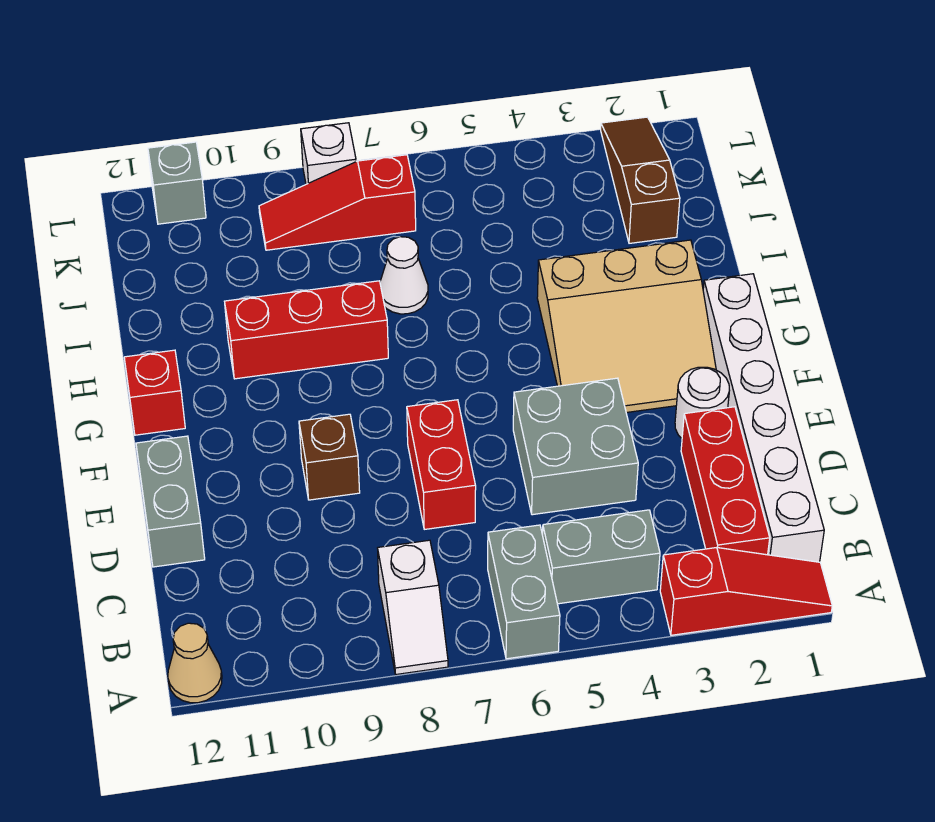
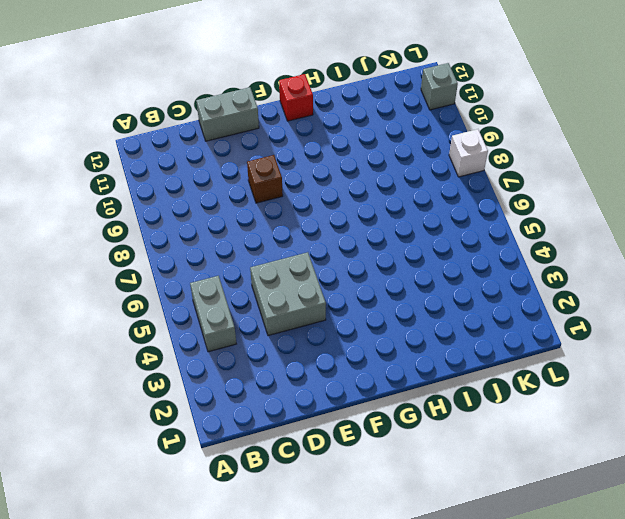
none -> red 1x3 slope [660,548,832,635]
none -> grey 1x2 brick [488,525,560,659]
none -> white 1x2 slope [378,540,448,674]

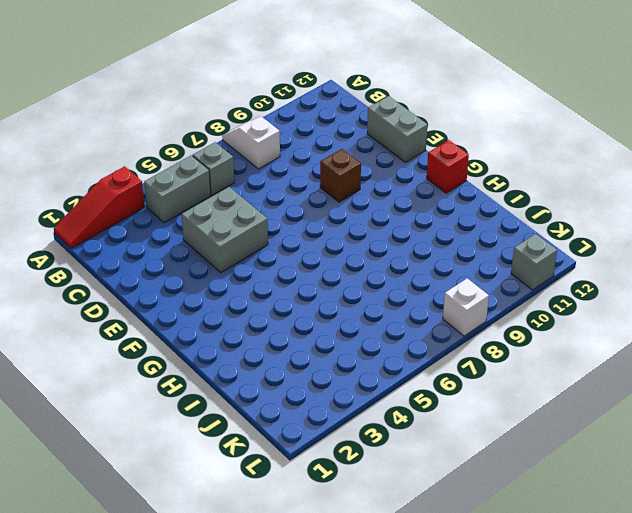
grey 1x1 brick [193,142,234,195] -> grey 1x2 brick [488,525,560,659]
none -> tan 1x1 cone [168,623,222,703]
none -> white 1x6 brick [703,274,824,562]
none -> red 1x3 brick [681,407,770,555]

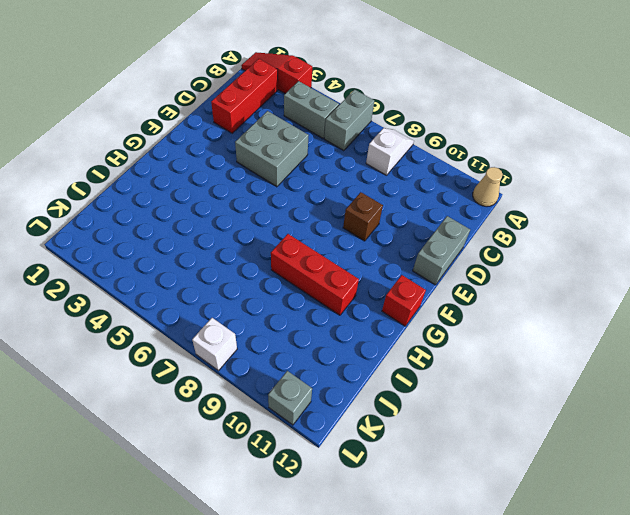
none -> white 1x6 brick [703,274,824,562]
none -> red 1x2 brick [407,400,476,529]
none -> white 1x1 round brick [675,367,730,438]

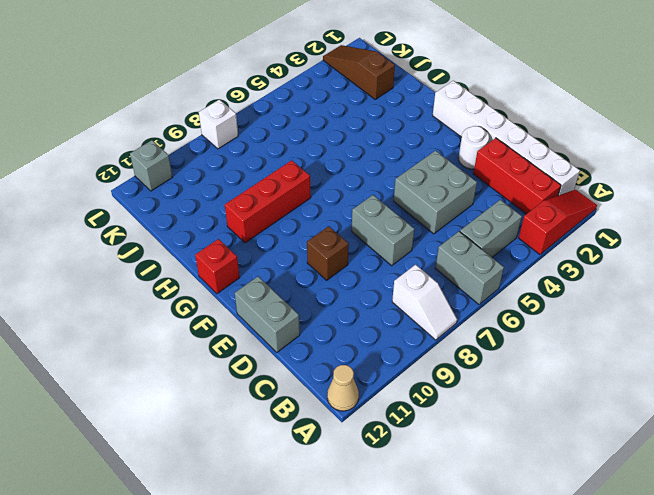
grey 1x2 brick [352,195,414,265] -> red 1x2 brick [407,400,476,529]
none -> tan 3x3 slope [537,240,716,413]
none -> white 1x1 cone [380,237,428,314]
none -> red 1x3 slope [259,155,416,250]

